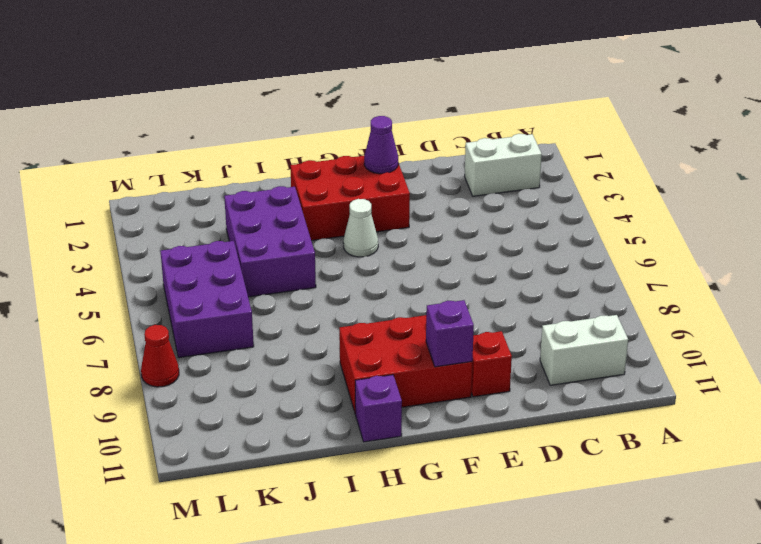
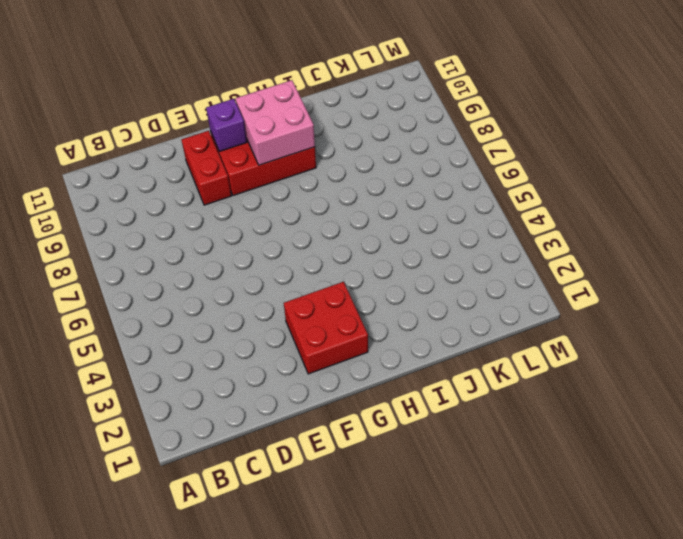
red 1x2 brick [182,131,231,205] -> red 1x1 brick [471,331,512,397]
red 2x2 brick [284,282,368,374] -> red 2x3 brick [290,156,410,241]
pink 2x2 brick [236,80,315,165] -> none
none -> white 1x2 brick [465,134,542,196]
none -> white 1x2 brick [540,315,628,385]
none -> white 1x1 cone [343,199,378,257]

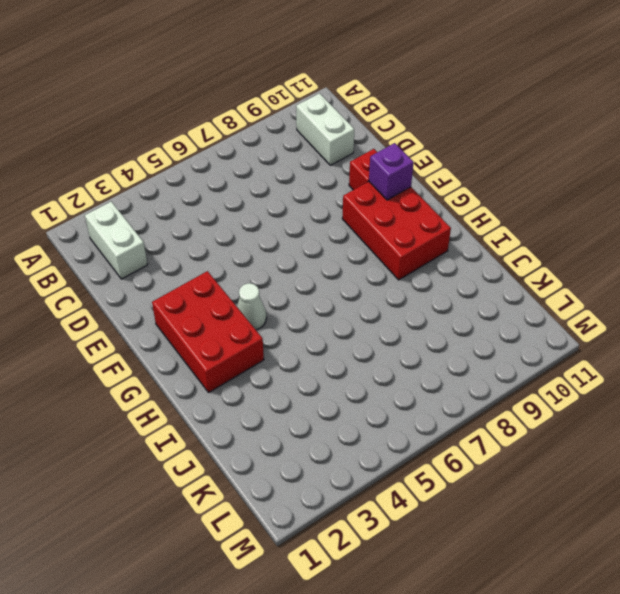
none -> purple 1x1 brick [355,375,402,442]
none -> purple 2x3 brick [224,186,316,297]
none -> purple 2x3 brick [160,241,254,358]

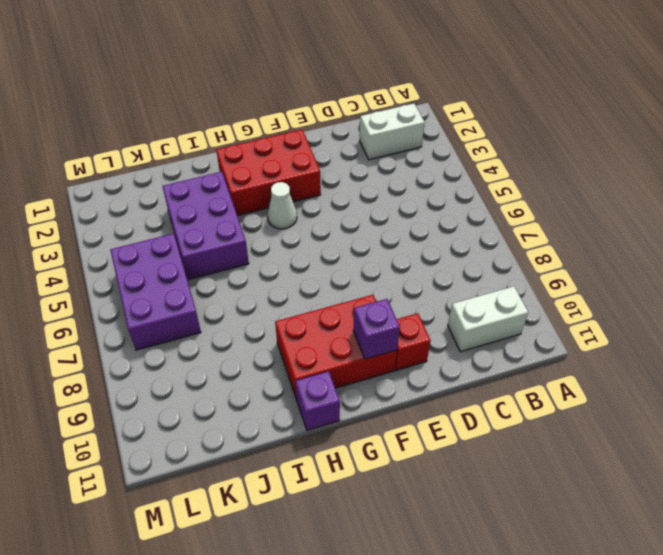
none -> red 1x1 cone [141,325,179,387]
none -> purple 1x1 cone [364,116,398,174]

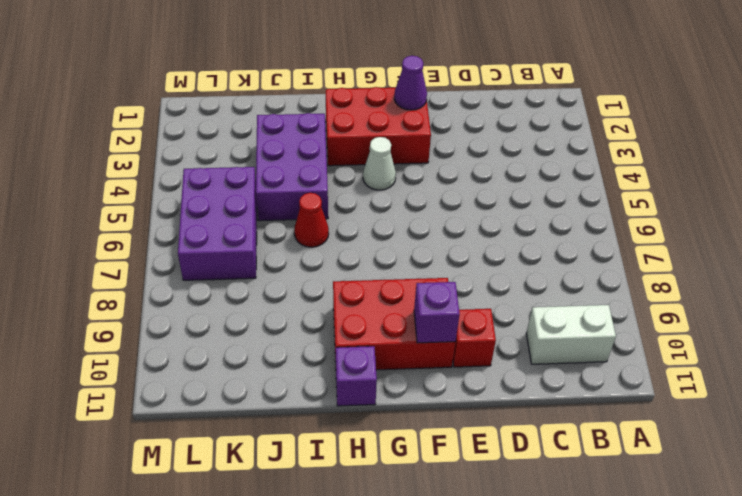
red 1x1 cone [294,193,329,247] -> red 1x1 cone moved to [141,325,179,387]
none -> white 1x2 brick [465,134,542,196]

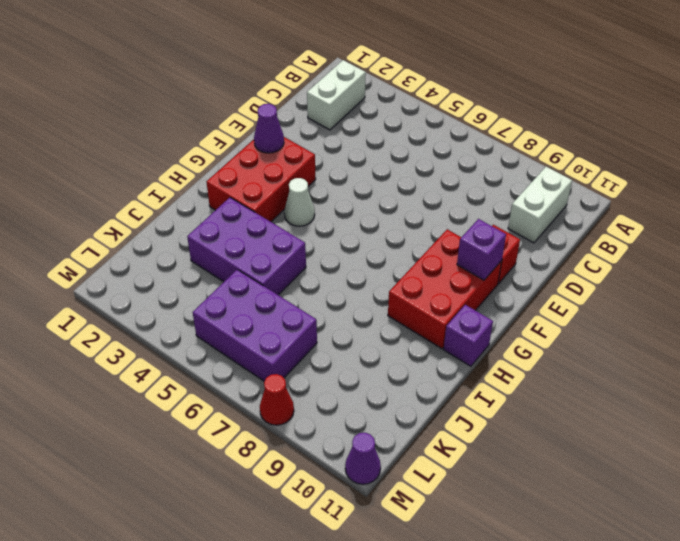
purple 1x1 cone [345,433,381,484] -> none

